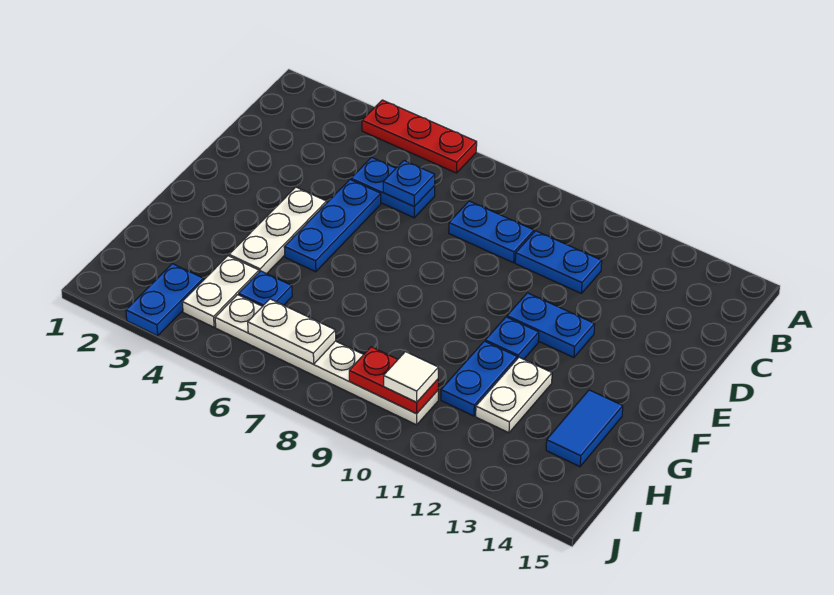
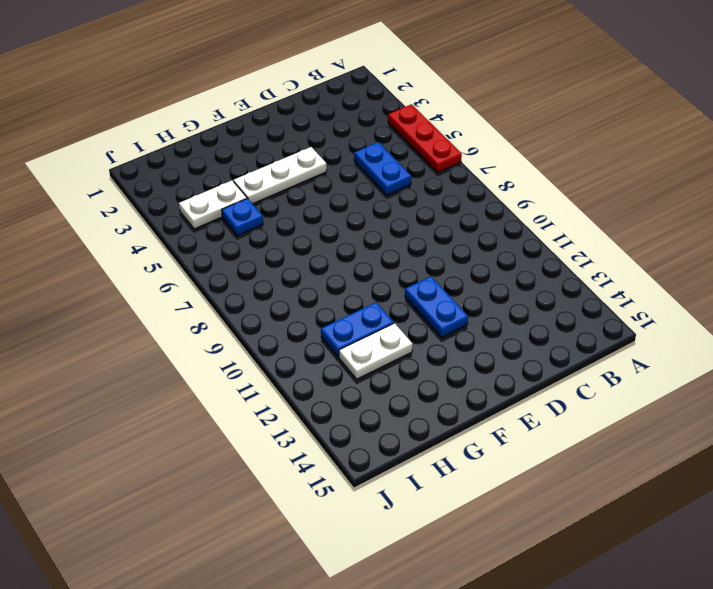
none -> blue 1x2 plate [449,201,534,263]
none -> blue 1x2 plate [515,231,602,293]
none -> blue 1x3 plate [284,180,381,272]

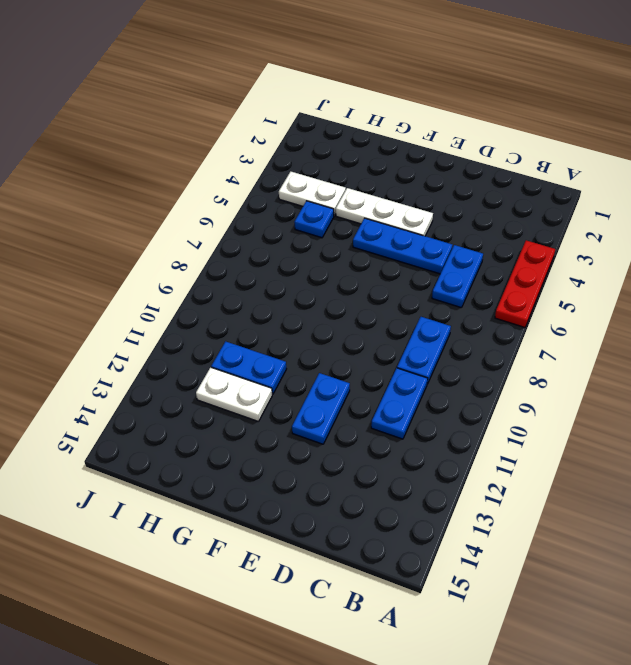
none -> blue 1x1 plate [485,317,539,359]
none -> blue 1x2 tile [546,390,623,467]
none -> blue 1x2 plate [126,264,203,336]

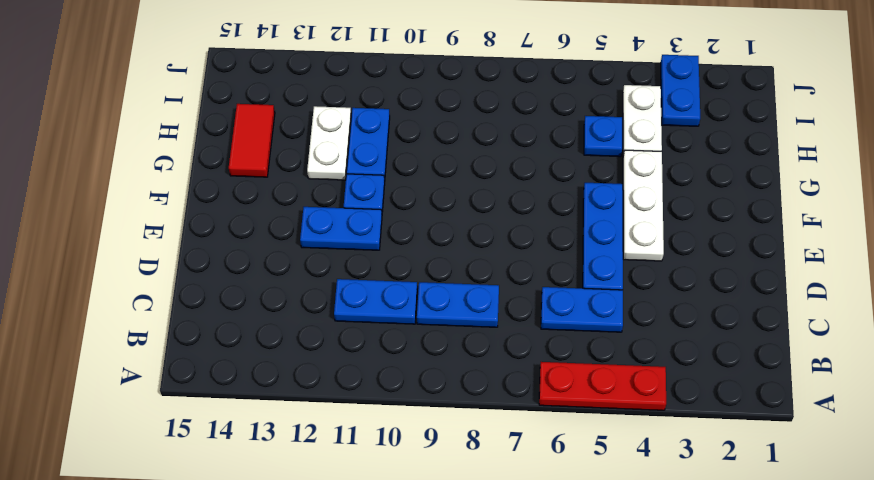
red 1x2 tile [229,104,275,177] -> blue 1x2 tile [546,390,623,467]
none -> white 1x6 plate [215,295,438,425]
none -> blue 1x1 plate [383,161,435,207]
none -> white 1x2 plate [248,299,336,364]

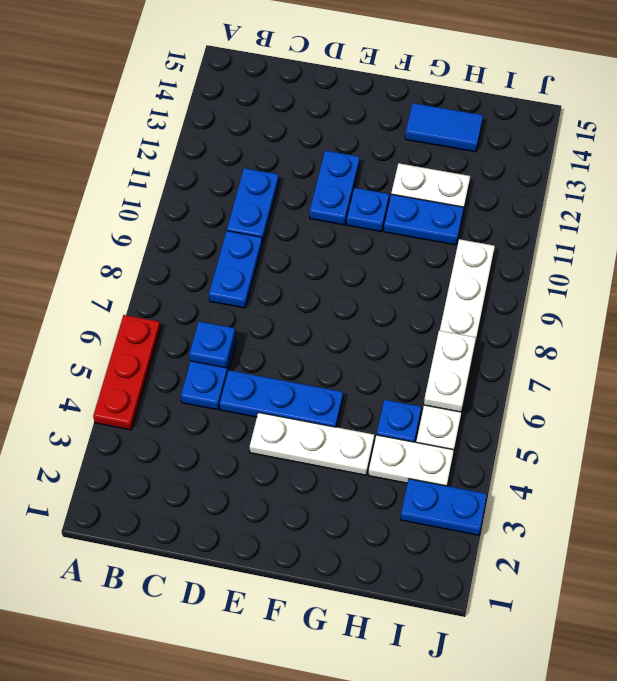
none -> red 1x2 plate [349,347,438,414]
none -> white 1x1 tile [384,352,438,402]

